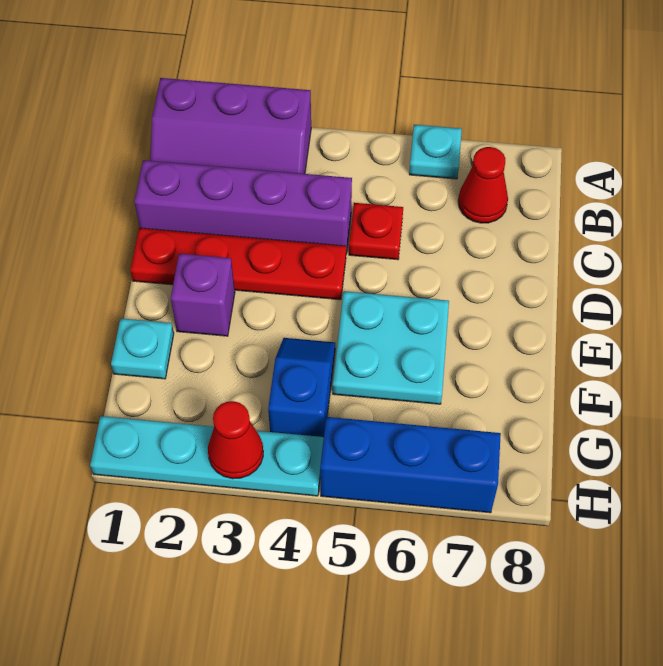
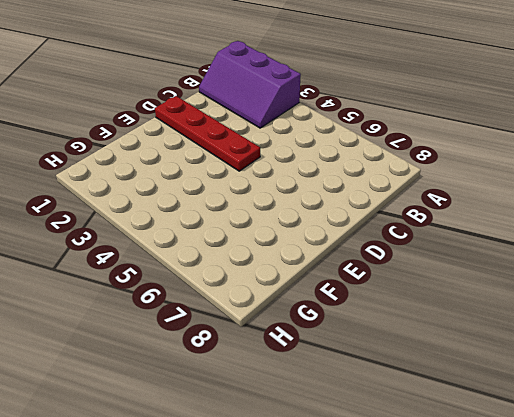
none -> cyan 1x1 plate [409,125,462,179]
none -> red 1x1 cone [458,147,508,223]
none -> purple 1x4 brick [134,160,352,253]

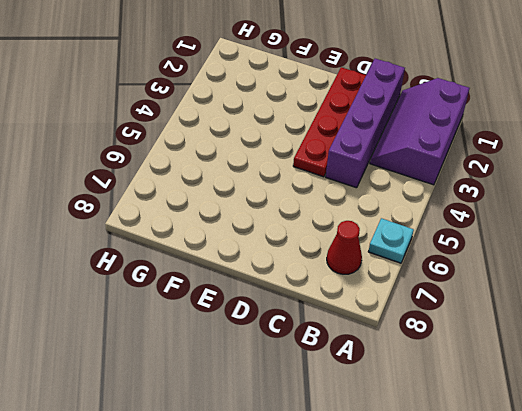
none -> red 1x1 plate [349,203,403,260]
none -> purple 1x1 brick [171,254,235,336]
none -> cyan 2x2 plate [333,291,449,404]

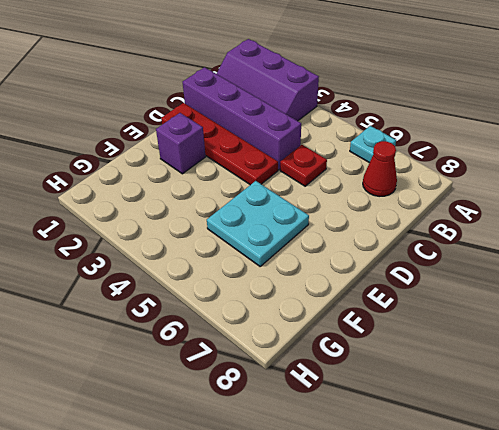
none -> cyan 1x1 plate [111,319,174,379]
none -> blue 1x2 slope [268,338,335,437]
none -> cyan 1x4 plate [90,416,324,496]

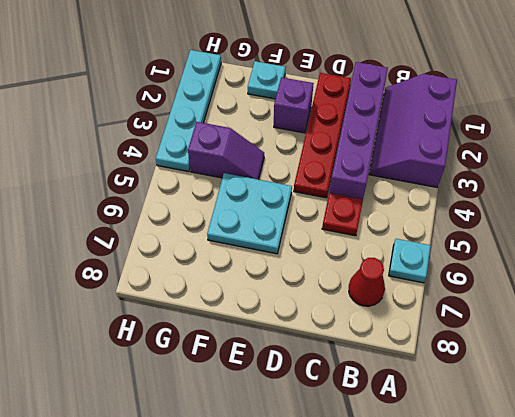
purple 1x2 slope [188,122,264,180] -> blue 1x2 slope [268,338,335,437]
none -> blue 1x3 brick [320,417,501,513]
none -> red 1x1 cone [208,401,263,479]

